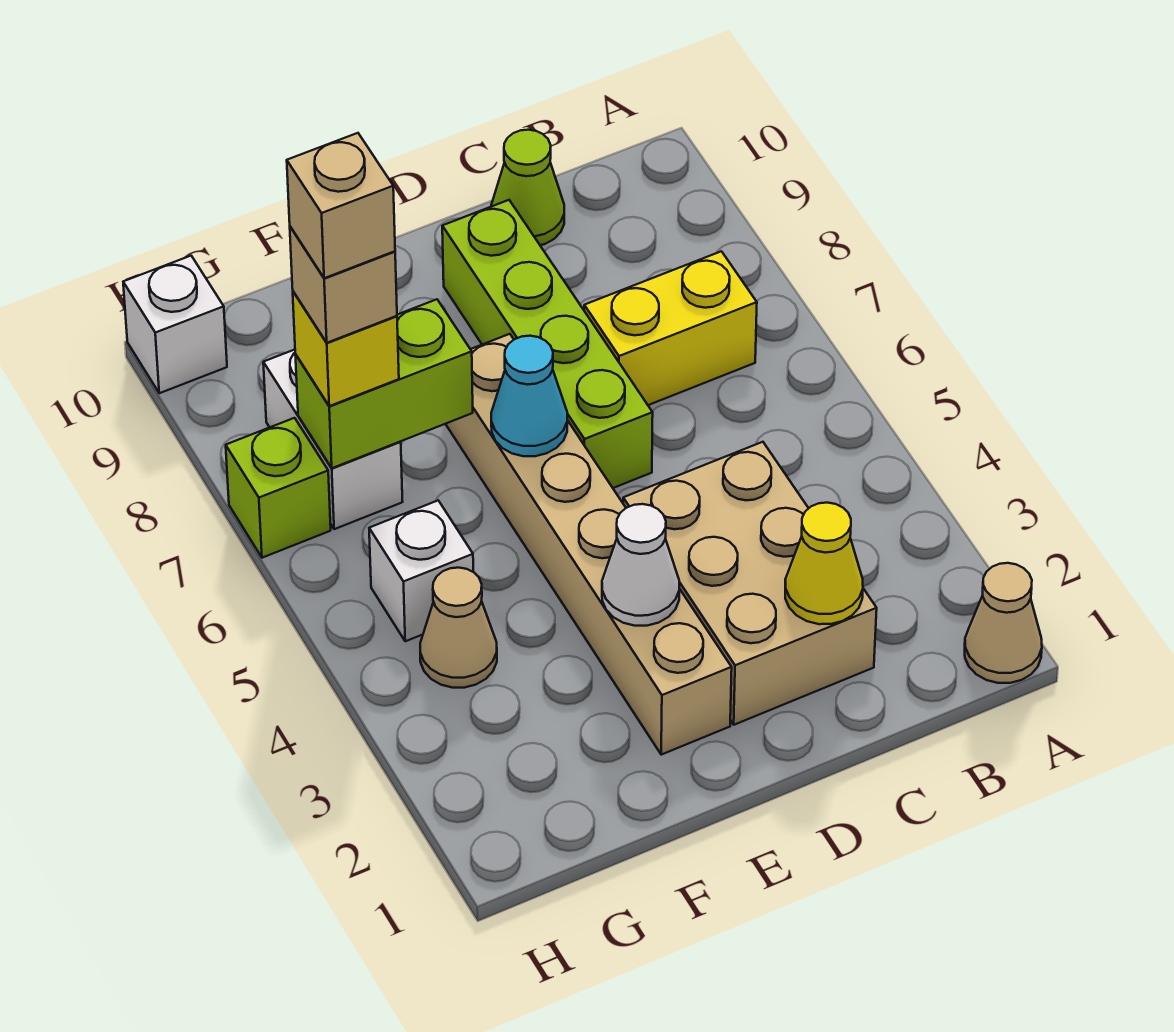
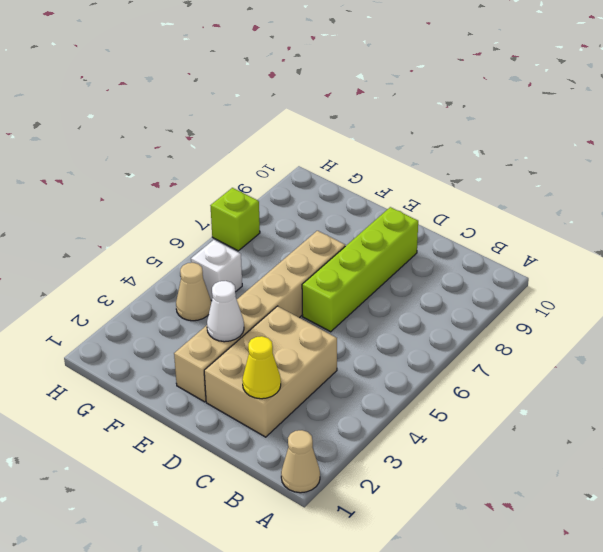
none -> yellow 1x2 brick [584,251,757,405]
none -> lime 1x1 cone [491,130,564,245]
none -> white 1x2 brick [263,350,403,529]

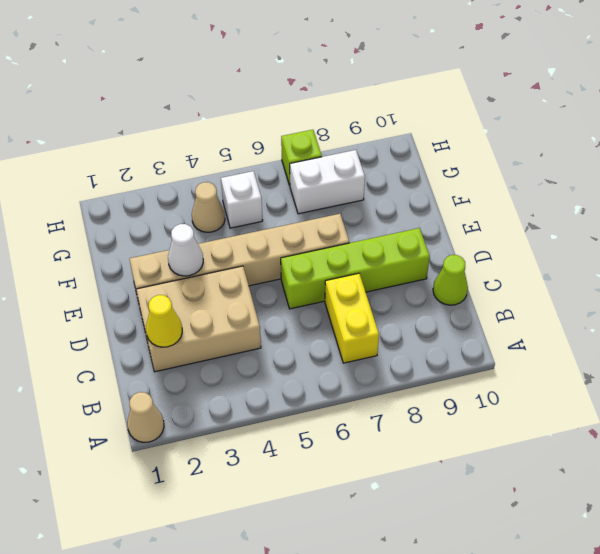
none -> white 1x1 brick [123,256,227,393]
none -> cyan 1x1 cone [491,336,567,456]
none -> lime 1x2 brick [295,299,473,468]

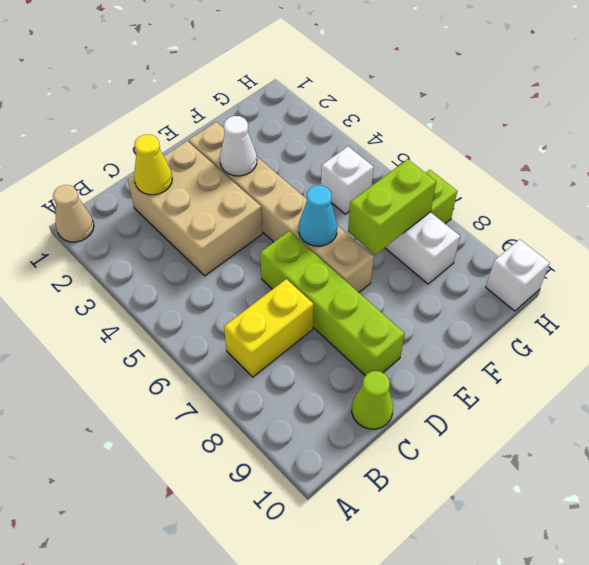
none -> tan 1x1 cone [420,568,497,688]
none -> yellow 1x1 brick [293,291,399,406]
none -> tan 1x1 brick [290,227,397,343]

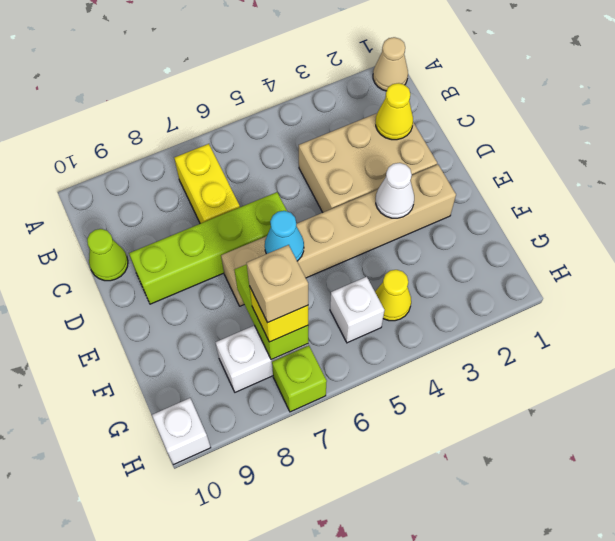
yellow 1x1 cone [375,270,411,321] -> tan 1x1 cone [420,568,497,688]
none -> tan 1x1 brick [287,133,395,278]

